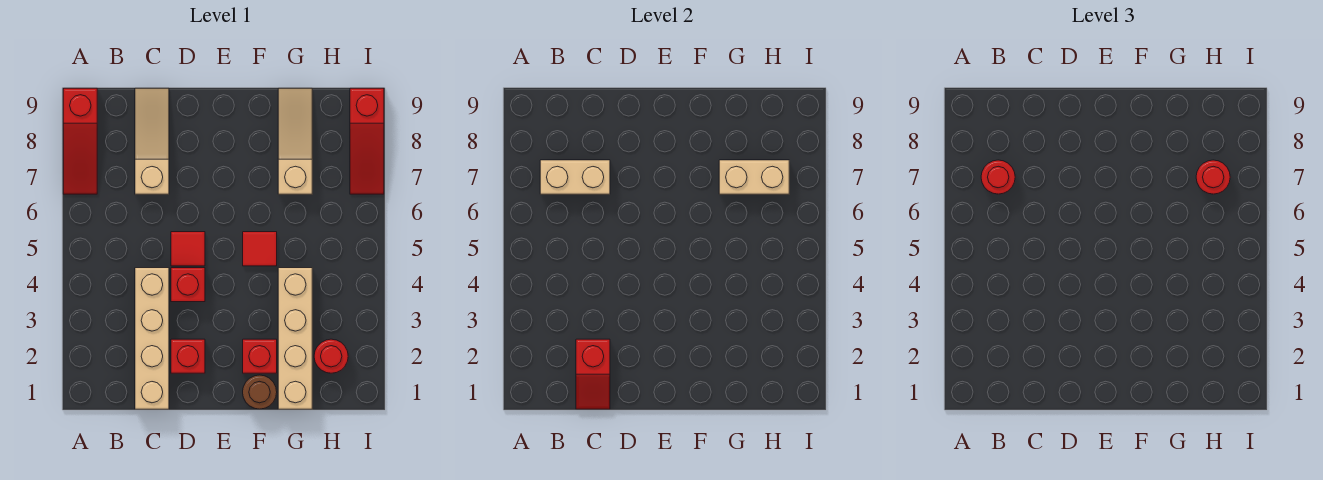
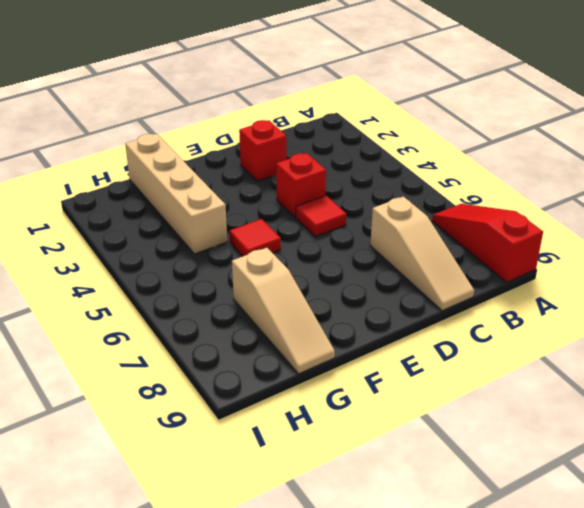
none -> tan 1x4 brick [135,268,169,409]
none -> brown 1x1 round brick [243,375,277,409]
none -> red 1x1 brick [243,339,277,373]

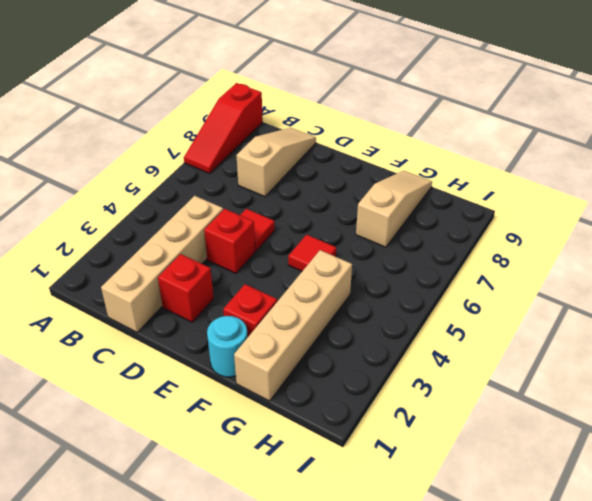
cyan 1x1 round brick [207,316,248,377] -> brown 1x1 round brick [243,375,277,409]
none -> red 1x1 round brick [314,339,348,373]
none -> red 1x3 slope [350,88,384,194]
none -> tan 1x2 brick [540,160,610,194]

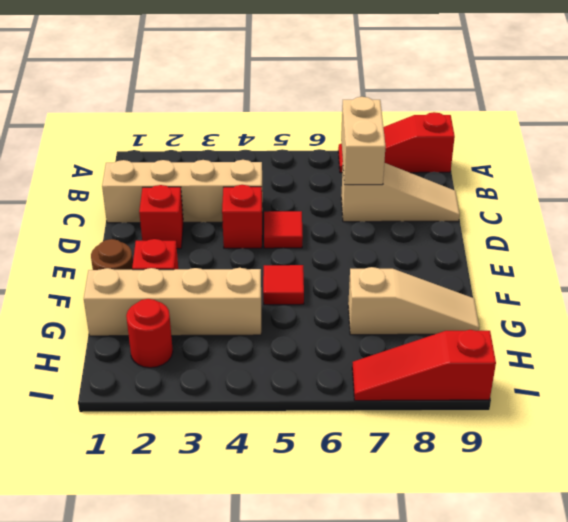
none -> red 1x2 slope [576,339,610,409]
none -> tan 1x2 brick [719,160,789,194]
none -> red 1x1 round brick [981,160,1015,194]

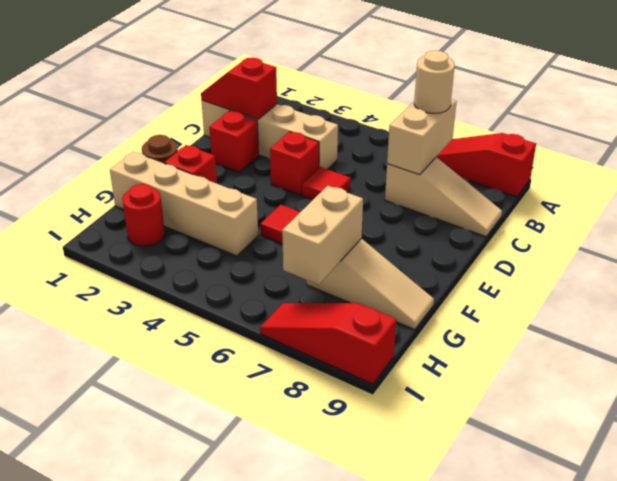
tan 1x1 round brick [414,50,455,113] -> red 1x1 round brick [981,160,1015,194]
none -> red 1x1 round brick [1196,160,1230,194]

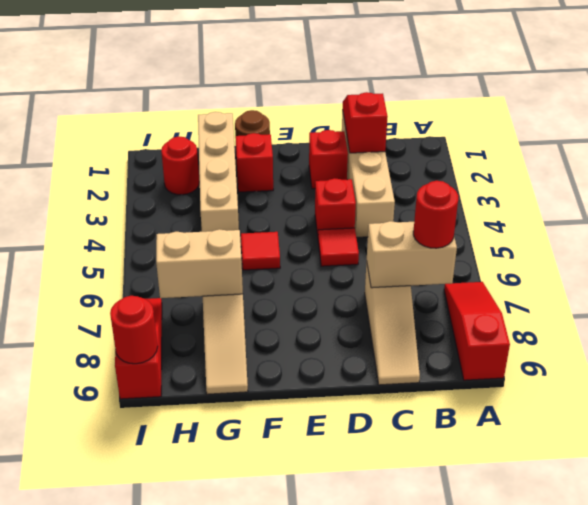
red 1x1 round brick [110,296,158,364] -> red 1x1 round brick moved to [1196,160,1230,194]

